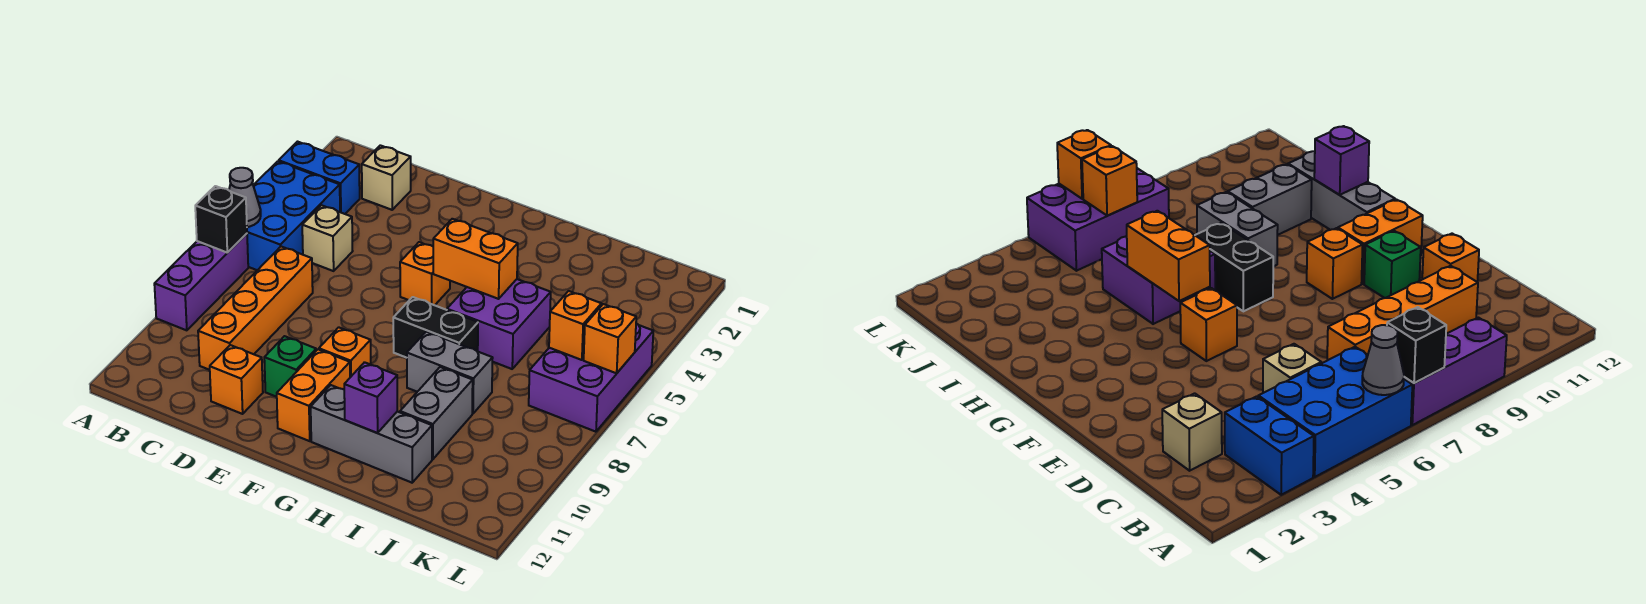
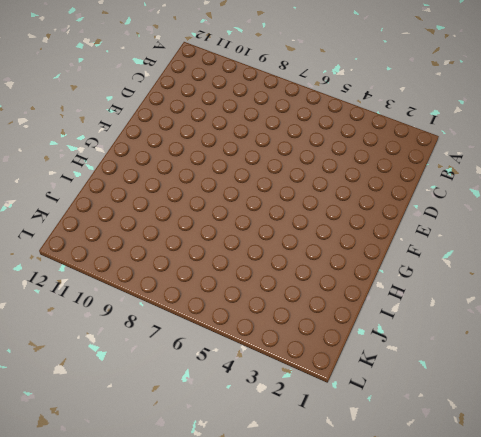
none -> blue 1x2 brick [279,142,360,214]
none -> blue 2x3 brick [247,161,340,270]
none -> purple 1x3 brick [154,234,248,330]

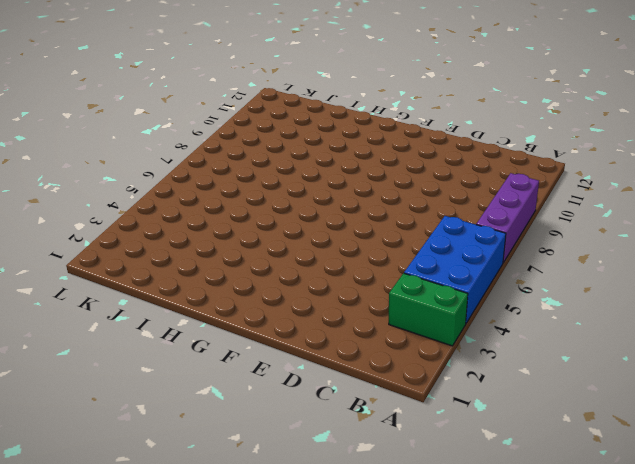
green 1x2 brick [389,273,468,346] -> blue 1x2 brick [279,142,360,214]
none -> tan 1x1 brick [362,145,411,210]
none -> tan 1x1 brick [302,205,353,271]
none -> orange 1x4 brick [198,247,313,370]

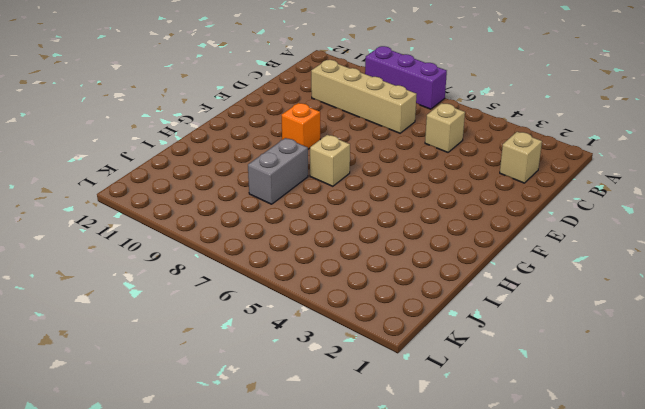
tan 1x4 brick [311,60,417,133] -> orange 1x4 brick [198,247,313,370]
tan 1x1 brick [310,135,350,186] -> black 1x2 brick [393,297,478,358]
none -> blue 1x2 brick [279,142,360,214]
none -> blue 2x3 brick [247,161,340,270]
none -> orange 1x1 brick [210,345,263,414]

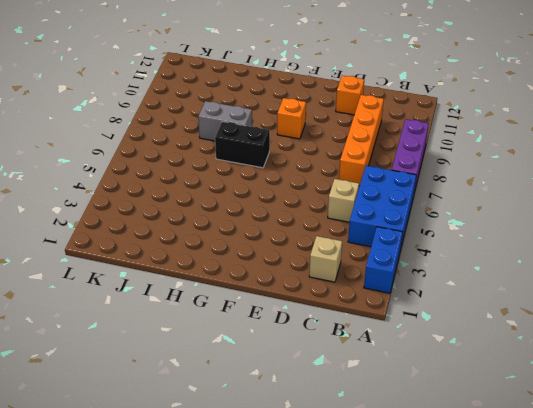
blue 1x2 brick [364,227,403,293] -> blue 1x2 brick turned to [279,142,360,214]
none -> green 1x1 brick [264,336,316,397]
none -> orange 1x1 brick [400,242,450,305]
none -> orange 1x2 brick [277,349,350,441]

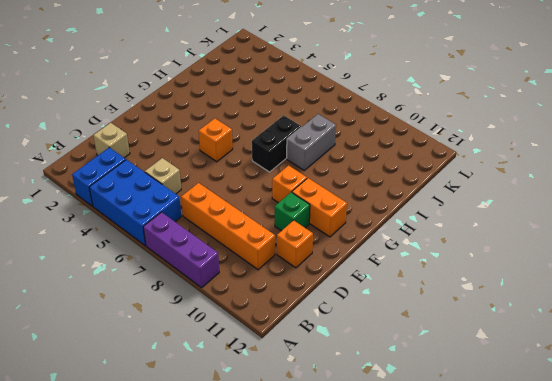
none -> grey 1x3 brick [311,385,432,483]
none -> purple 2x2 brick [447,279,551,369]
none -> grey 1x2 brick [400,367,473,459]

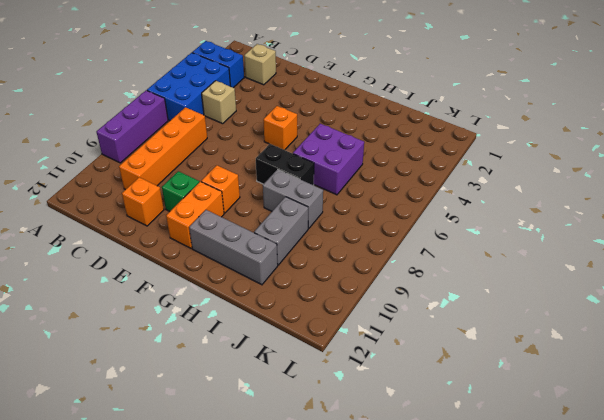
none -> purple 2x3 brick [529,323,653,432]
none -> grey 1x1 cone [229,168,261,227]
none -> black 1x1 brick [195,186,247,253]

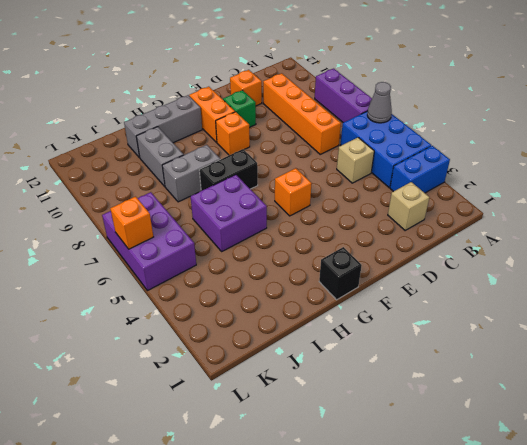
black 1x1 brick [319,247,362,300] -> black 1x1 brick moved to [195,186,247,253]
none -> orange 1x2 brick [433,219,518,299]
none -> purple 1x1 brick [344,362,397,433]
none -> orange 1x1 brick [549,291,601,360]

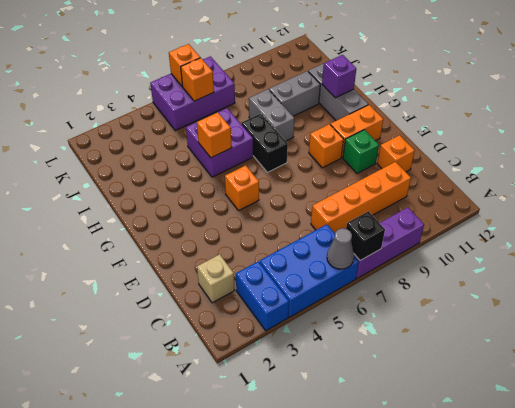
orange 1x1 brick [197,112,232,158] -> orange 1x2 brick [433,219,518,299]
none -> tan 1x1 brick [302,205,353,271]

